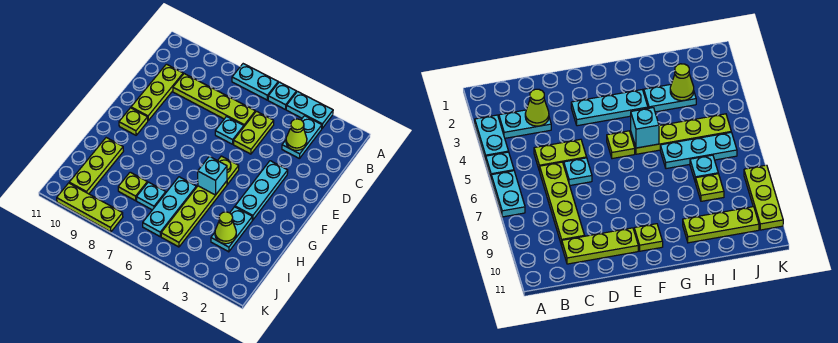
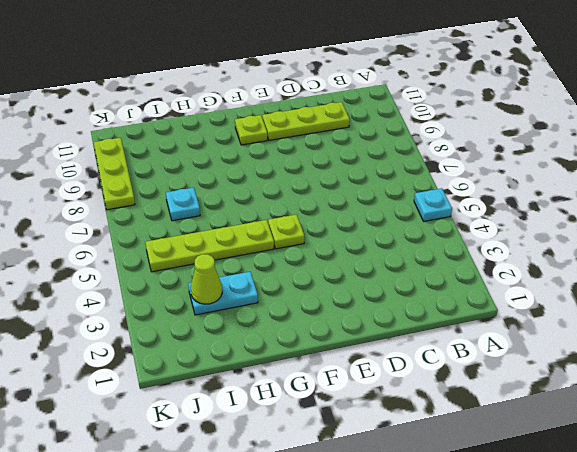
none -> cyan 1x2 plate [286,92,333,128]
none -> cyan 1x2 plate [232,64,278,100]
none -> cyan 1x2 plate [282,116,322,159]

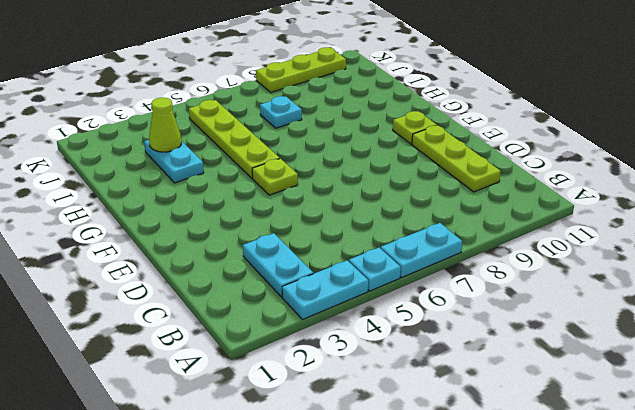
none -> lime 1x2 plate [233,111,274,154]
none -> lime 1x4 plate [173,74,255,126]
none -> cyan 1x1 plate [215,117,244,144]

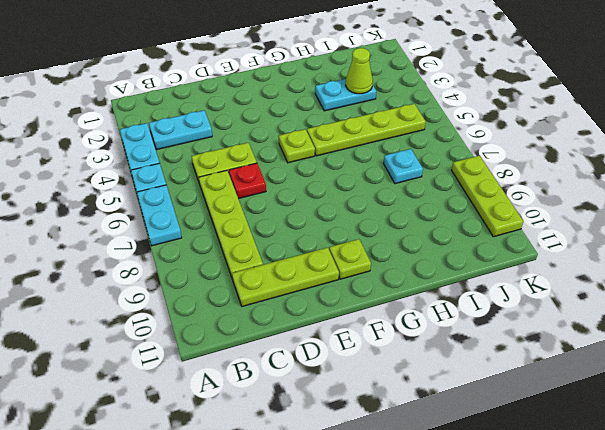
red 1x1 plate [229,163,266,199] -> cyan 1x1 plate [215,117,244,144]
none -> cyan 1x3 plate [235,161,288,220]
none -> cyan 1x3 plate [143,177,196,236]
none -> lime 1x3 plate [69,138,123,194]

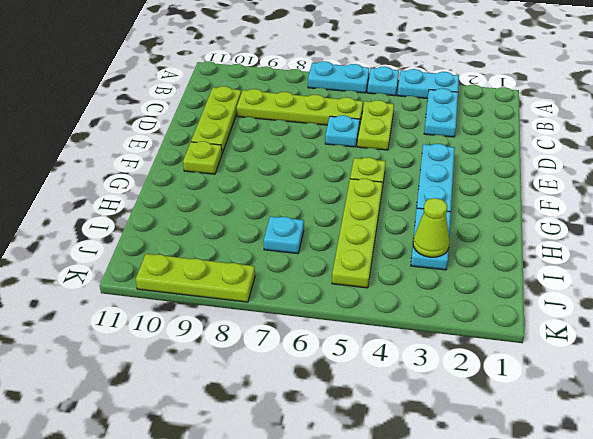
none -> cyan 1x3 plate [143,177,196,236]
none -> lime 1x3 plate [69,138,123,194]
none -> lime 1x1 plate [118,172,147,201]

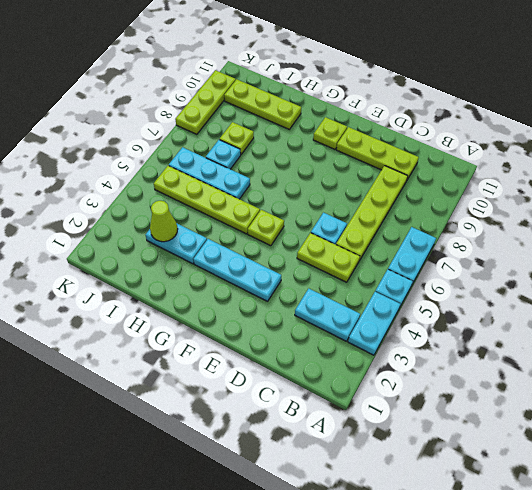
none -> lime 1x1 cone [286,119,307,150]
none -> cyan 1x1 brick [198,156,227,195]

